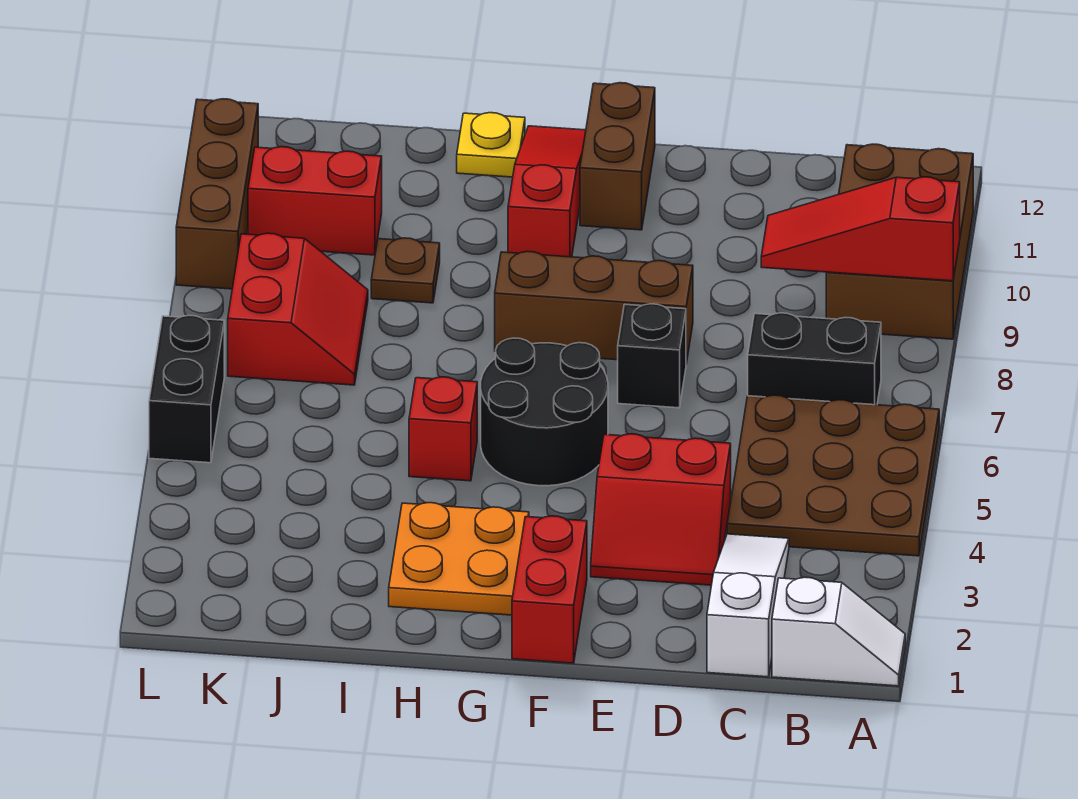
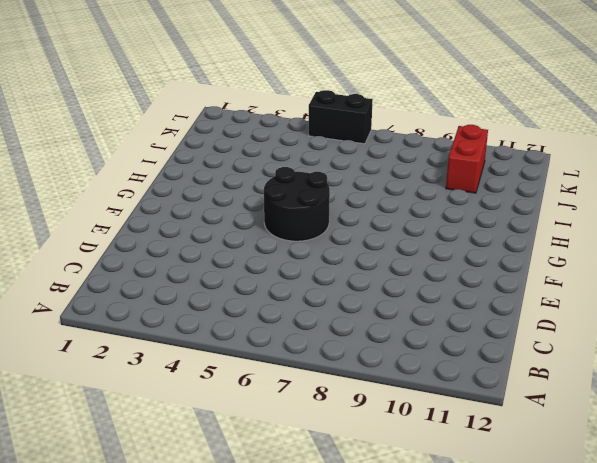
none -> white 1x2 slope [772,577,905,686]
none -> brown 3x3 plate [727,395,939,556]
none -> brown 2x3 brick [826,144,973,339]

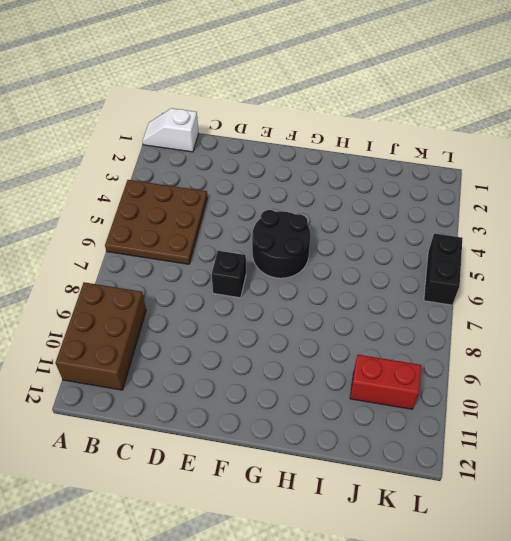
none -> black 1x2 brick [748,313,881,405]
none -> white 1x3 slope [707,534,789,677]
none -> red 2x2 slope [591,434,731,585]

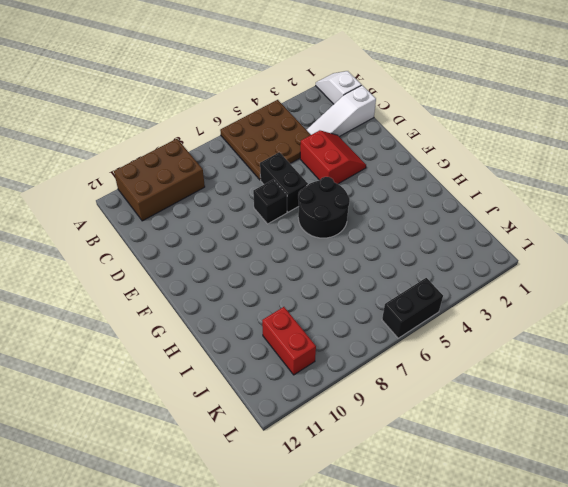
black 1x2 brick [260,152,308,212] -> black 1x2 brick moved to [748,313,881,405]
none -> brown 1x3 brick [495,251,693,364]
none -> red 1x2 brick [512,516,587,663]
none -> brown 1x2 brick [580,83,655,230]

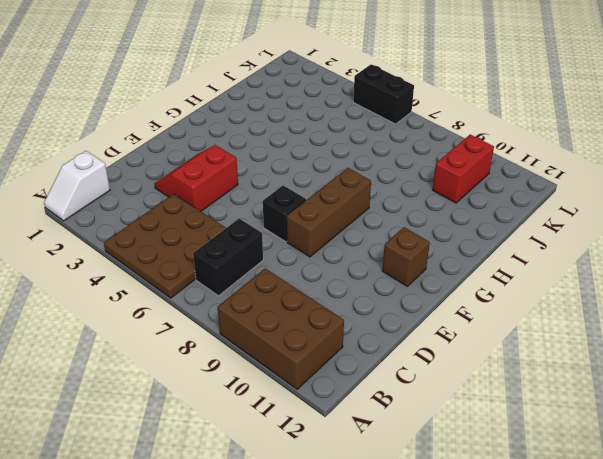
brown 1x1 brick [382,227,430,286] -> brown 1x2 brick [580,83,655,230]
none -> white 1x3 slope [707,534,789,677]
none -> red 1x2 brick [512,516,587,663]
none -> black 2x2 round brick [481,338,608,486]

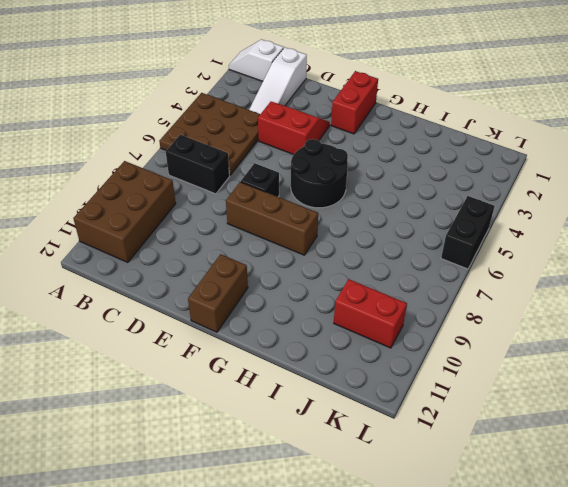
none -> orange 2x2 plate [389,503,529,615]
none -> red 1x3 slope [508,126,586,257]
none -> red 1x1 brick [409,377,477,481]

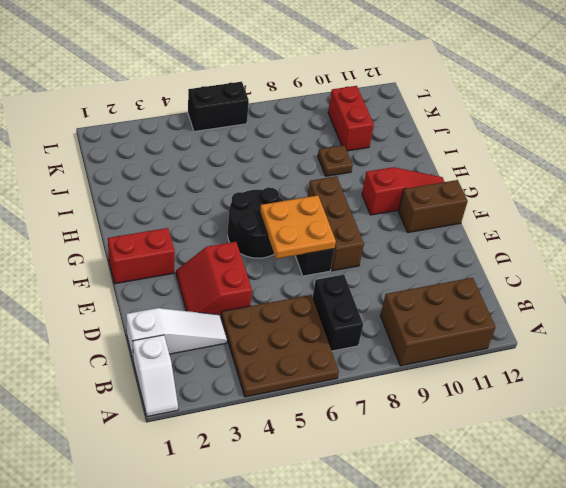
orange 2x2 plate [260,195,336,259] -> orange 2x2 plate moved to [389,503,529,615]
none -> red 1x1 brick [409,377,477,481]
none -> yellow 1x1 plate [457,113,525,177]
none -> red 2x2 slope [228,233,368,385]

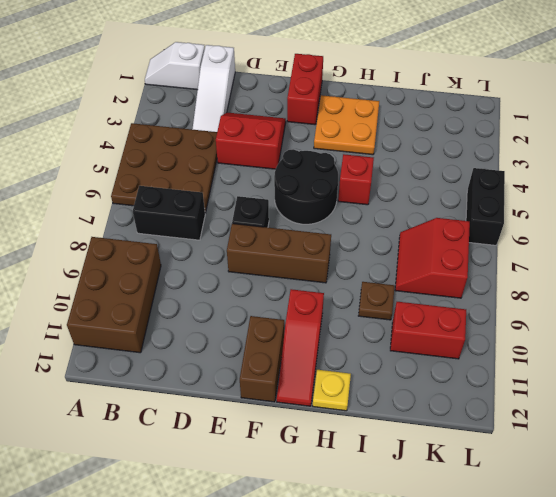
none -> brown 1x3 brick [176,99,258,289]
none -> red 1x3 slope [761,177,960,281]

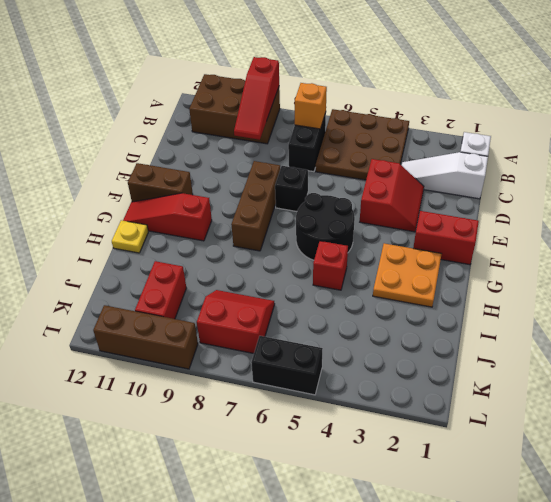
orange 1x1 brick [295,83,327,129] -> none
none -> brown 1x1 plate [371,238,440,303]

